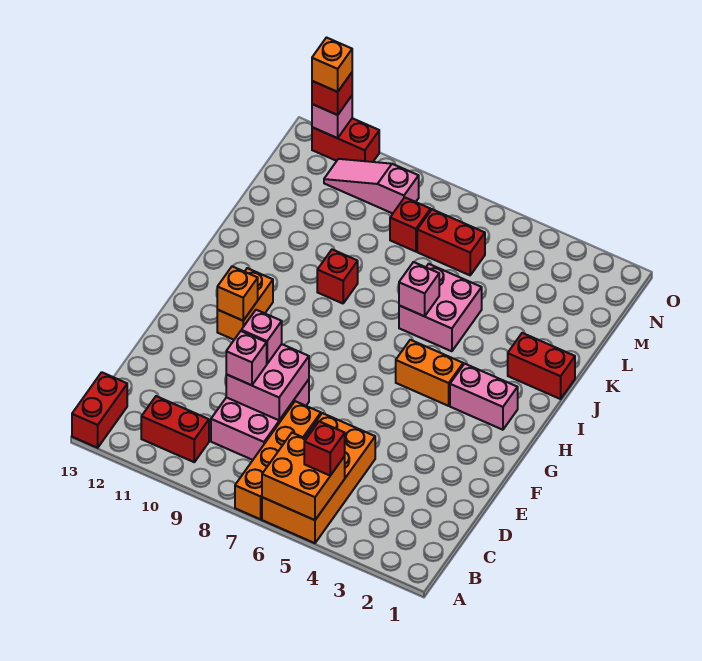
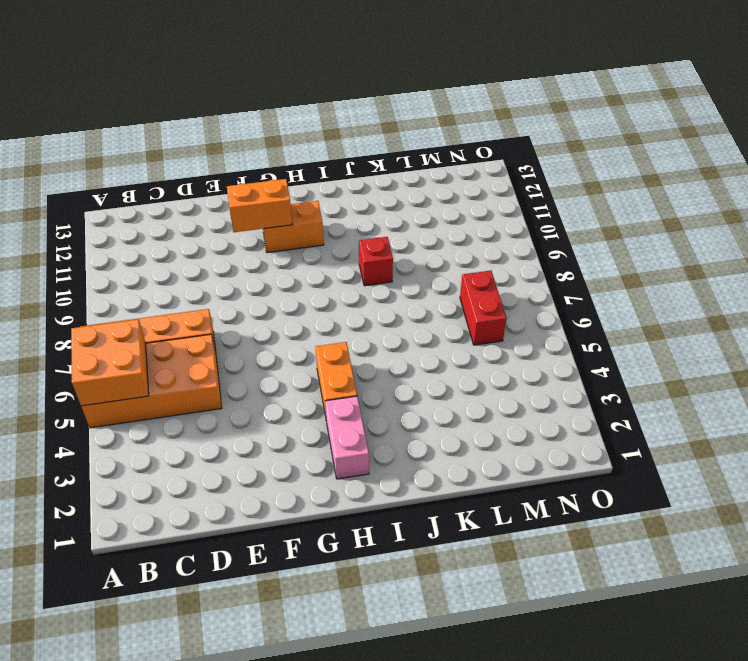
orange 1x2 brick [227,179,292,232] -> orange 1x1 brick [217,266,258,321]
none -> red 1x2 brick [72,372,127,448]
none -> red 1x2 brick [141,396,209,462]
none -> pink 2x3 brick [211,380,309,460]

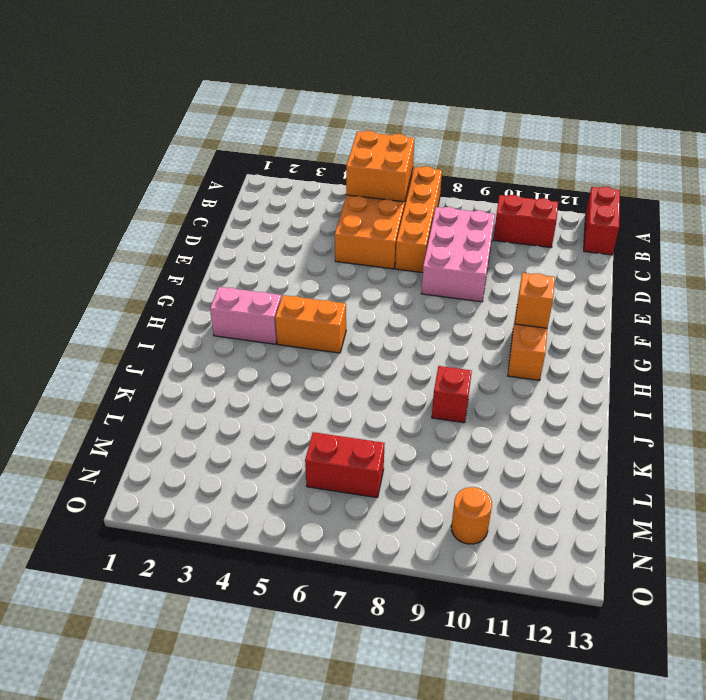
orange 1x1 round brick [451,487,492,544] -> pink 1x3 slope [324,159,419,213]
none -> red 1x2 brick [508,333,575,399]
none -> pink 2x2 brick [399,264,482,351]
none -> red 1x1 brick [390,198,431,252]

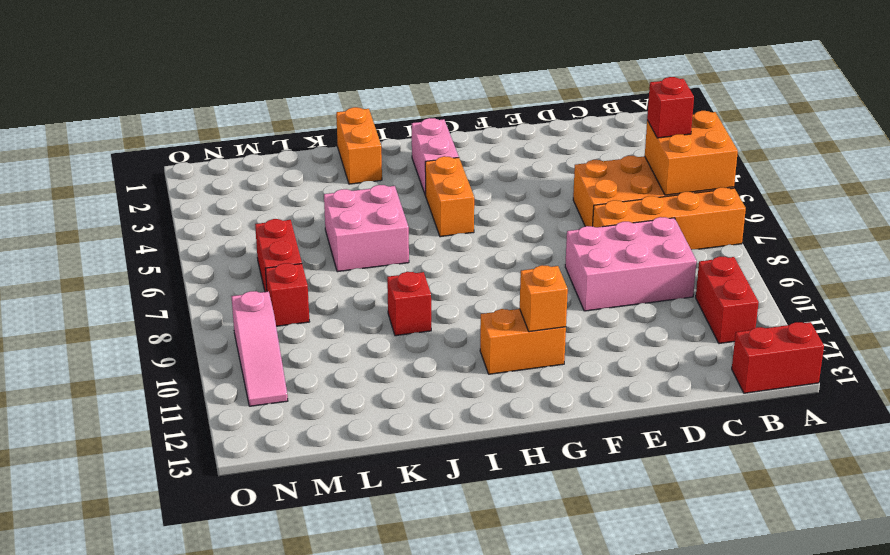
orange 1x2 brick [336,107,382,184] -> red 1x2 brick [508,333,575,399]
none -> red 1x2 brick [312,118,379,162]
none -> pink 2x2 brick [226,344,309,420]
none -> pink 1x1 brick [399,262,439,316]

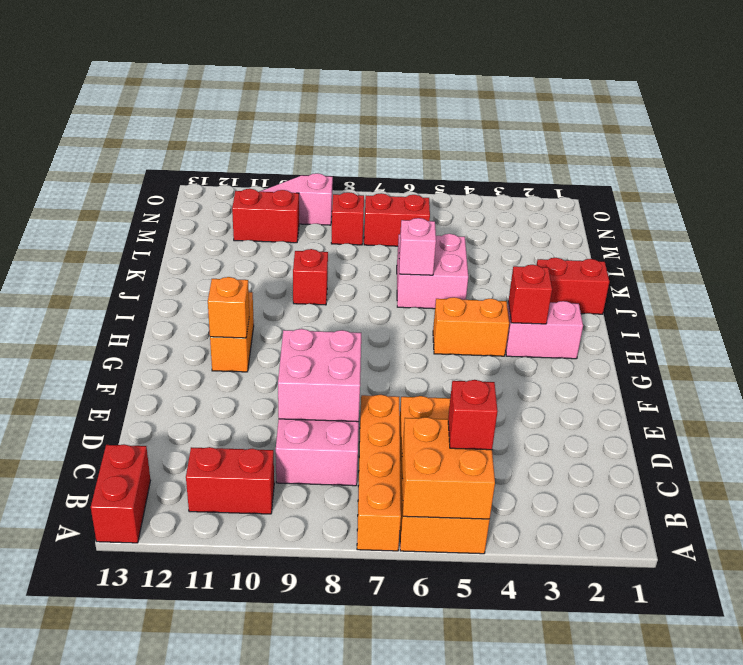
red 1x1 brick [508,265,552,324] -> red 1x1 brick moved to [312,73,352,115]
red 1x2 brick [232,189,299,243] -> red 1x2 brick moved to [312,118,379,162]
none -> pink 1x1 brick [312,96,352,138]
none -> pink 1x1 brick [226,331,267,385]
none -> pink 1x1 brick [241,310,282,364]

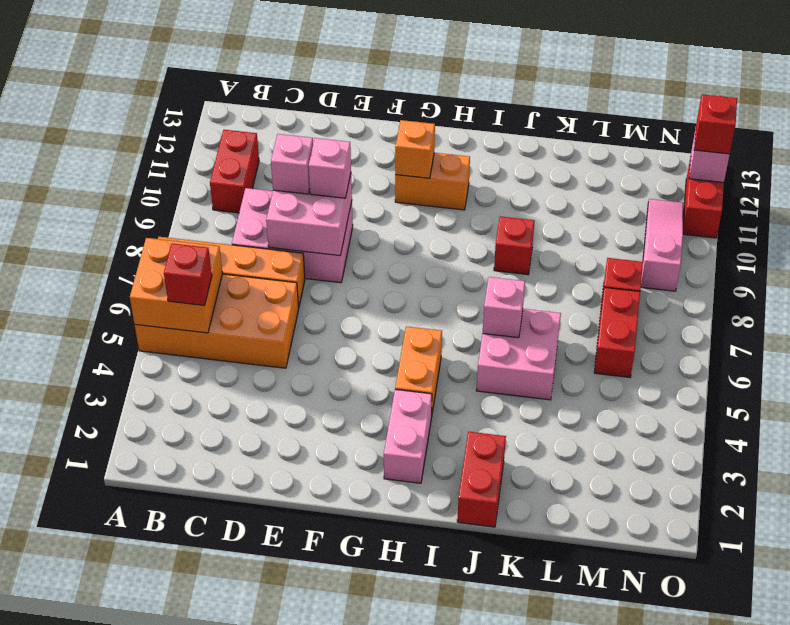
none -> red 1x2 brick [72,372,127,448]
none -> orange 1x1 brick [312,38,352,92]

